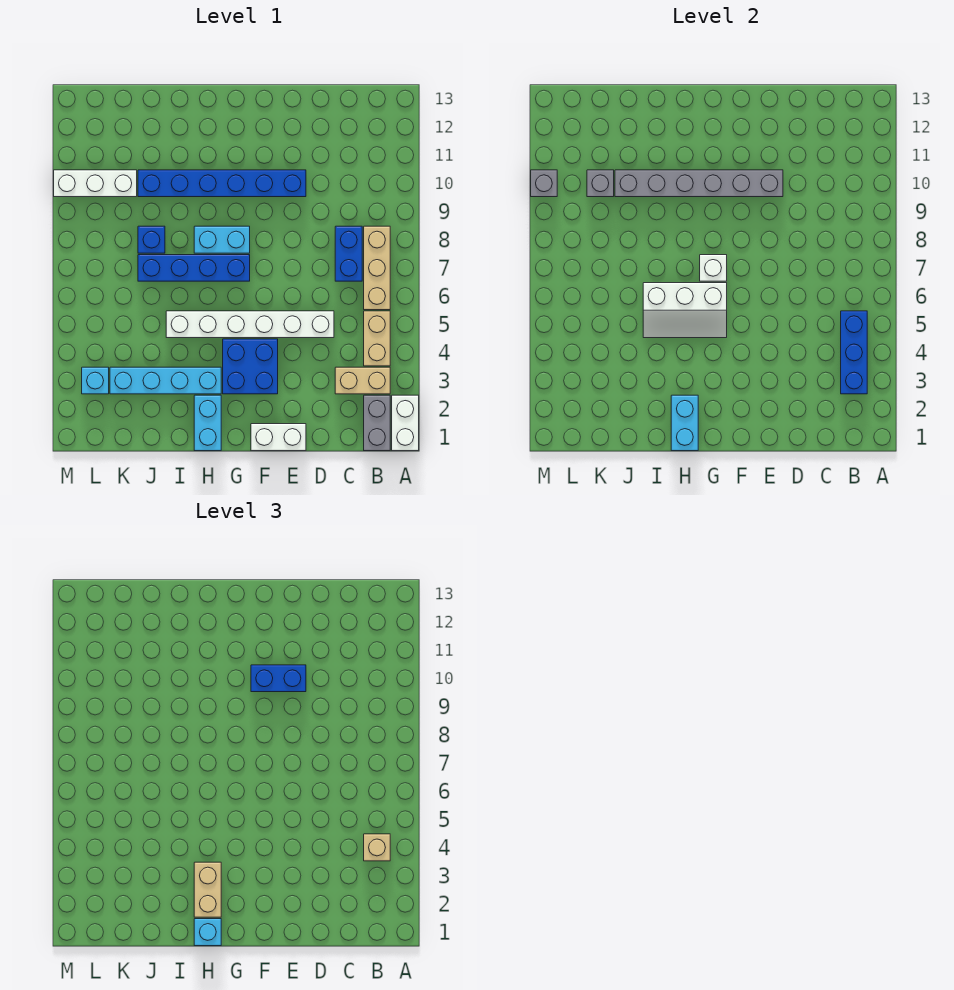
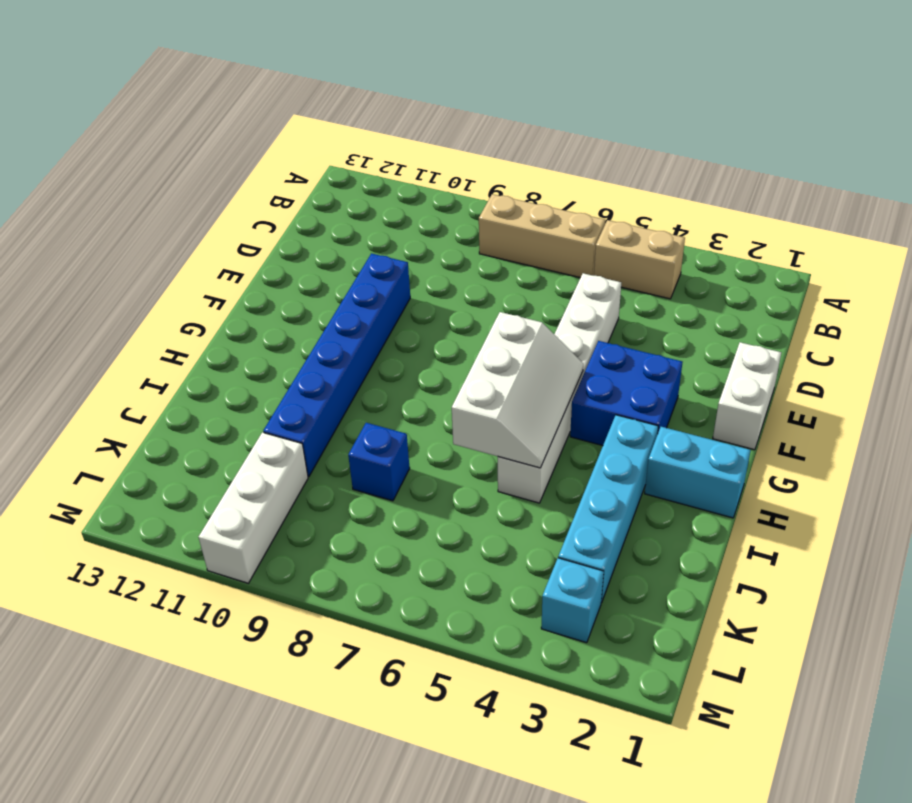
none -> white 1x2 brick [392,395,419,451]
none -> grey 1x2 brick [364,395,390,451]
none -> tan 1x2 brick [335,367,390,394]

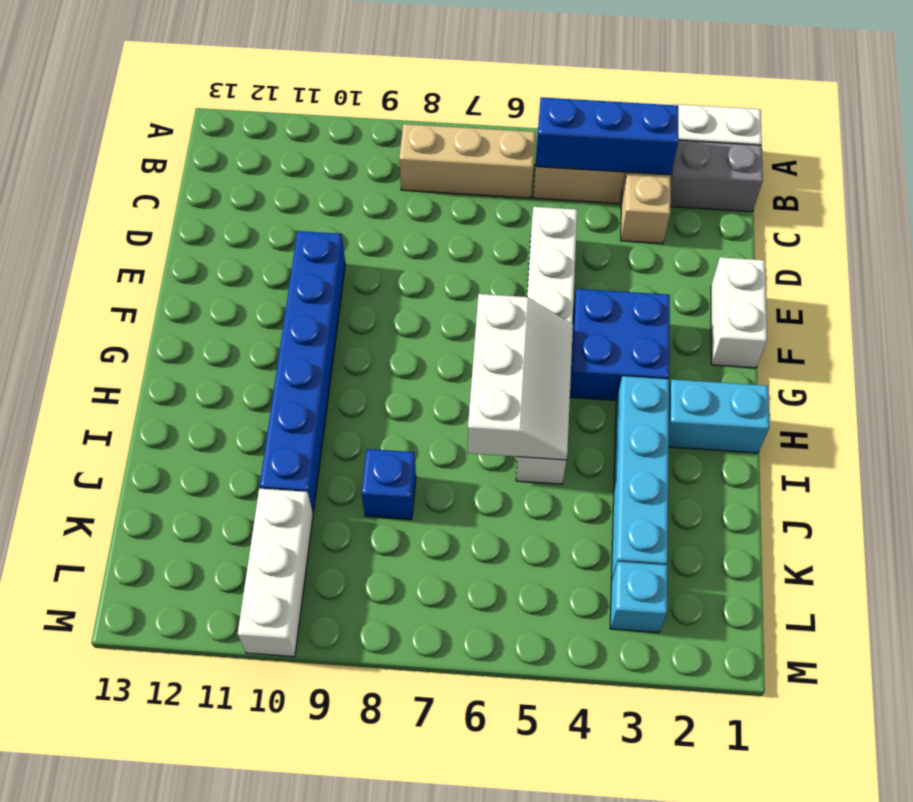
none -> blue 1x2 brick [335,226,362,281]
none -> blue 1x4 brick [138,255,250,281]
none -> cyan 1x2 brick [194,226,250,253]

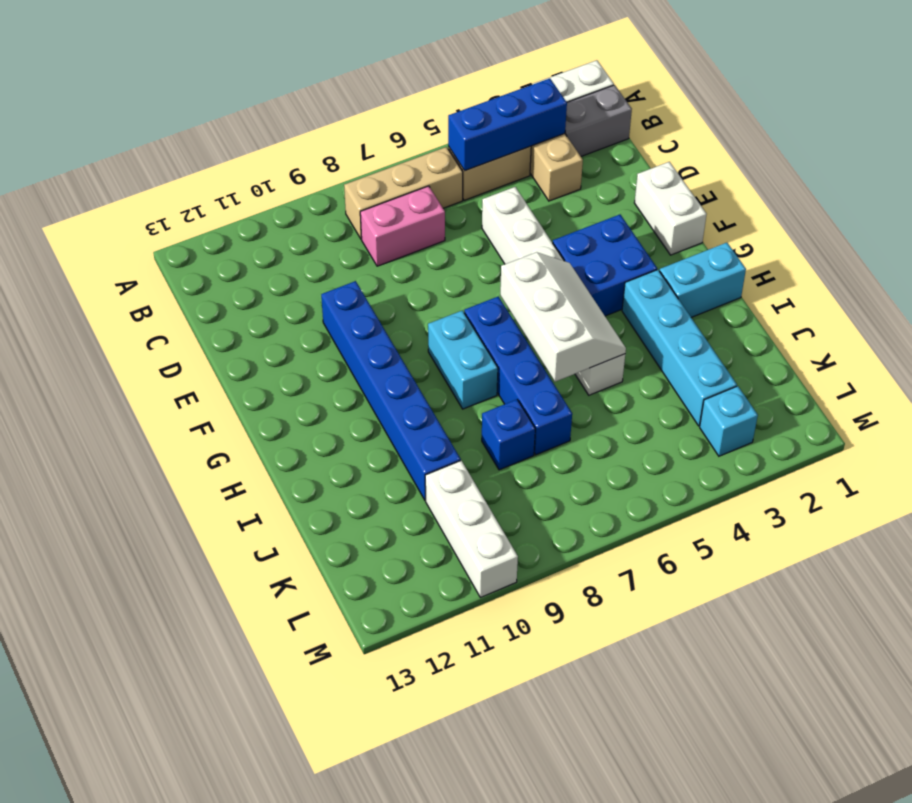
pink 1x2 brick [360,186,445,266] -> blue 1x2 brick [335,226,362,281]
none -> grey 1x6 brick [615,170,783,197]
none -> white 1x1 brick [700,255,727,281]
none -> cyan 1x2 brick [671,395,698,451]

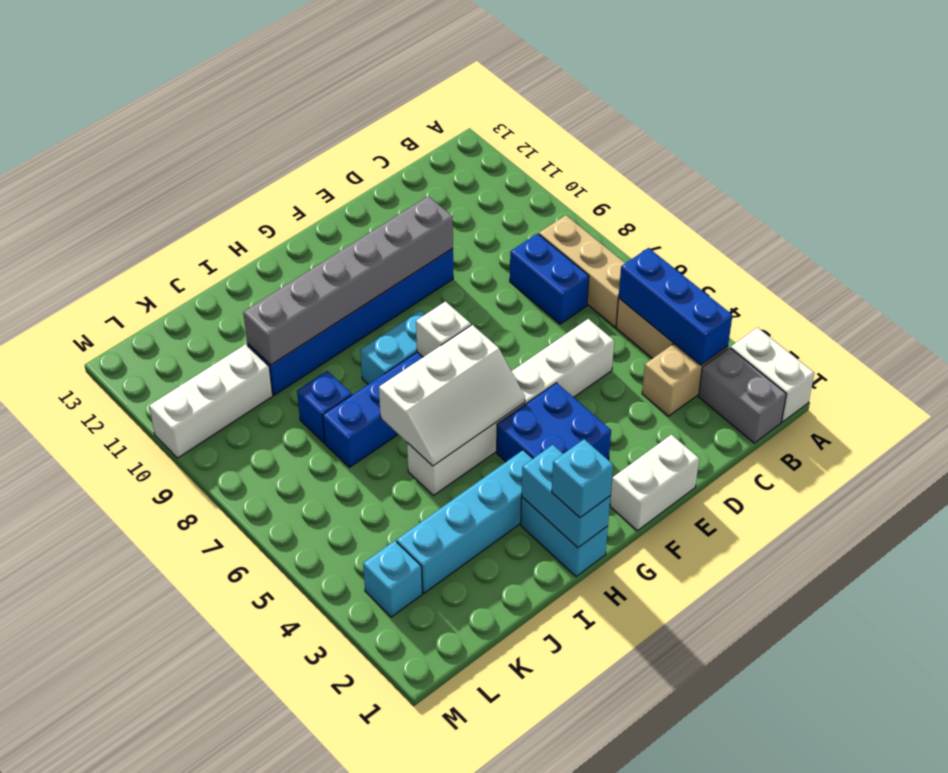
none -> grey 1x1 brick [587,170,614,197]
none -> grey 1x1 brick [531,170,557,197]
none -> tan 1x1 brick [364,834,390,861]

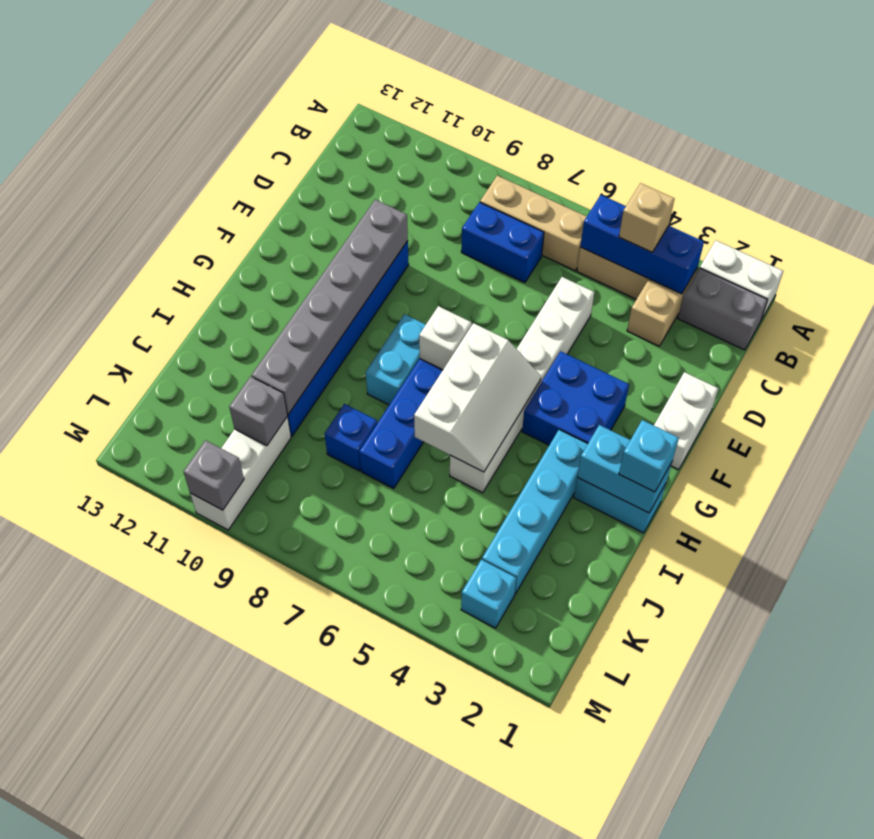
none -> blue 1x2 brick [251,665,306,692]
none -> tan 1x2 brick [194,862,221,917]

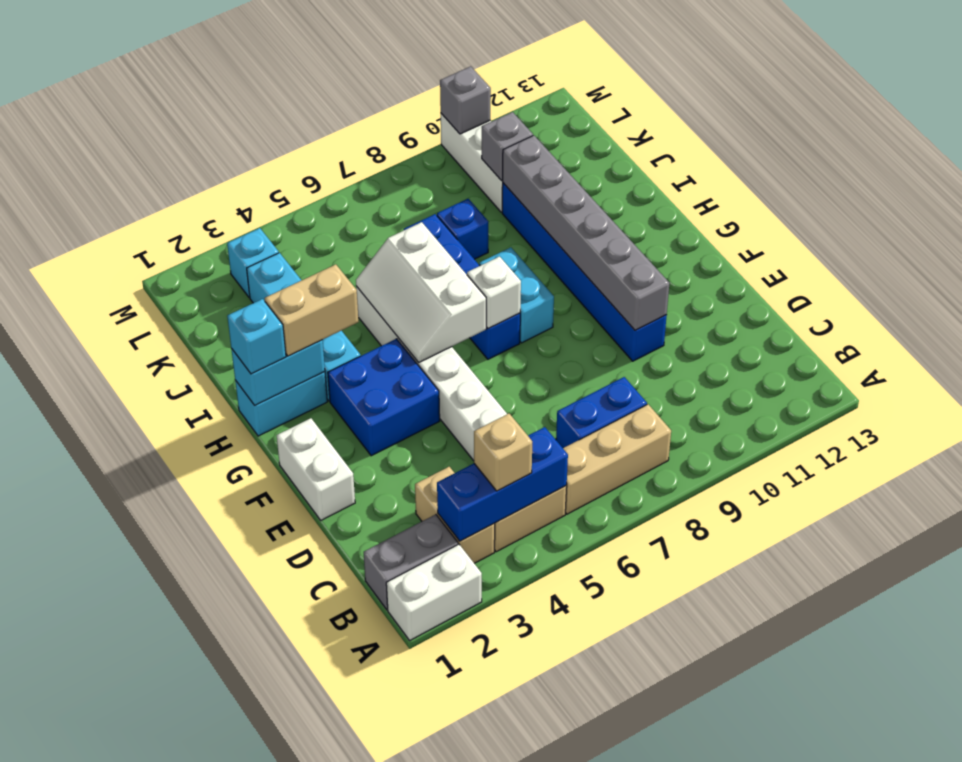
none -> blue 1x2 brick [251,665,306,692]

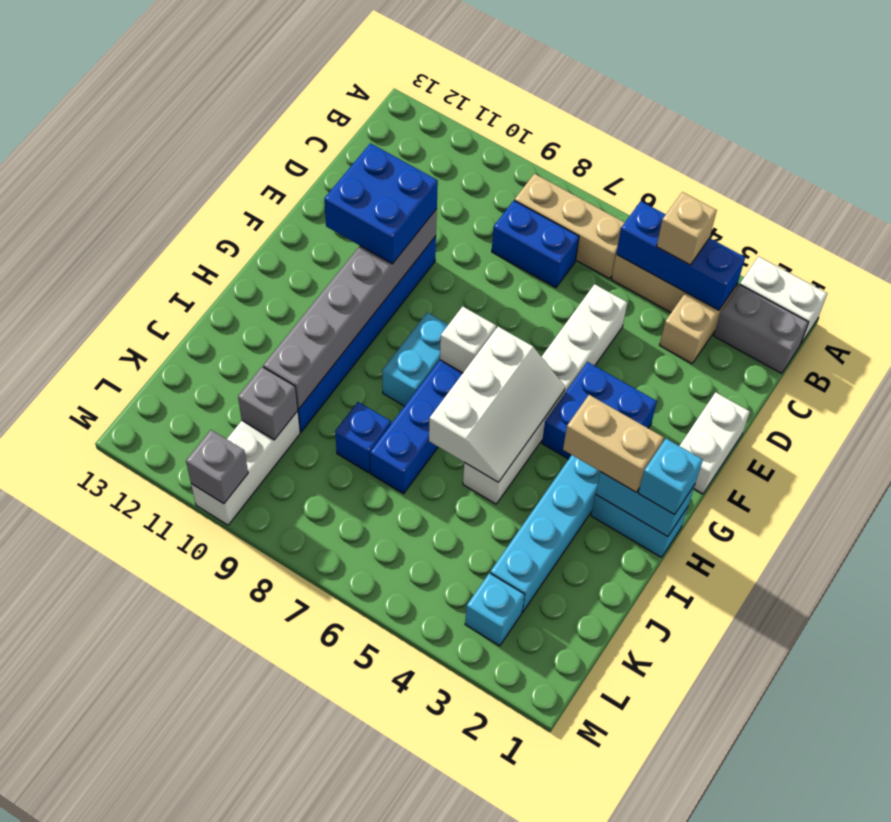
blue 2x2 brick [324,143,438,264] -> blue 1x2 brick [251,665,306,692]

